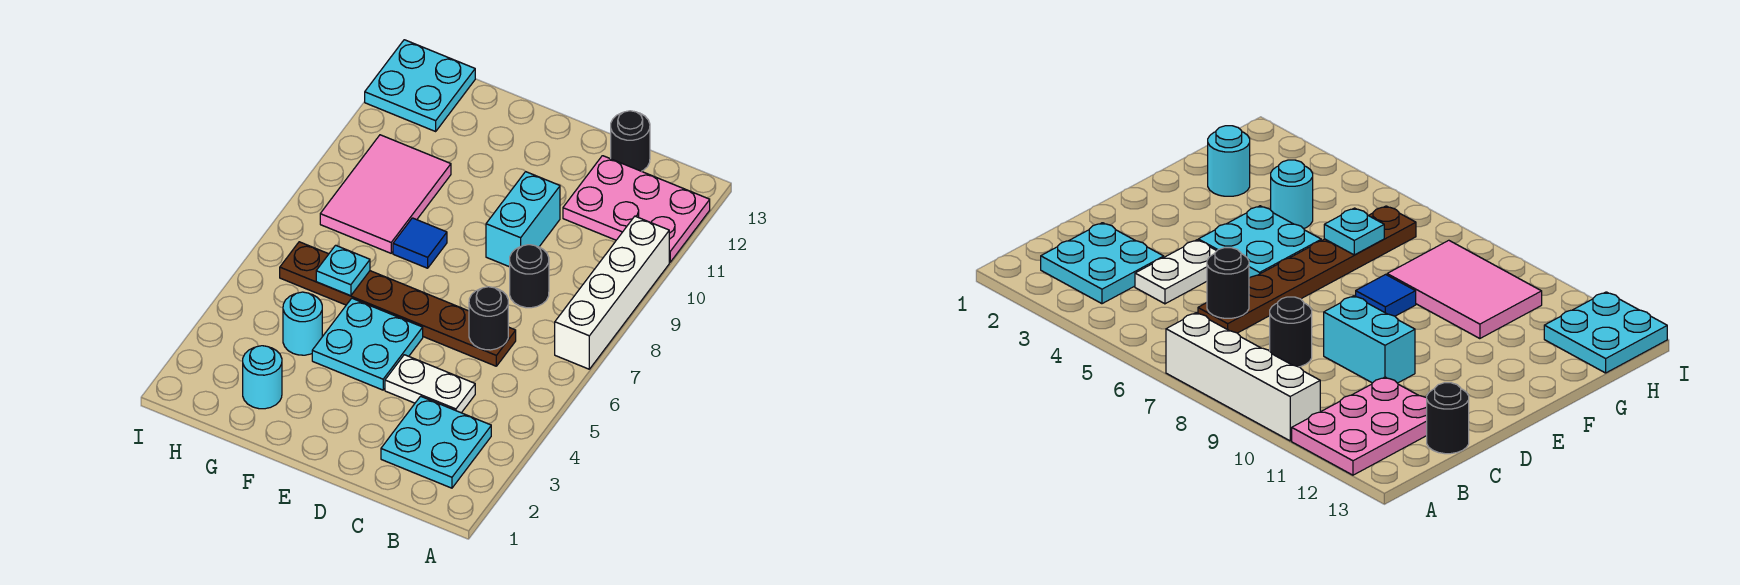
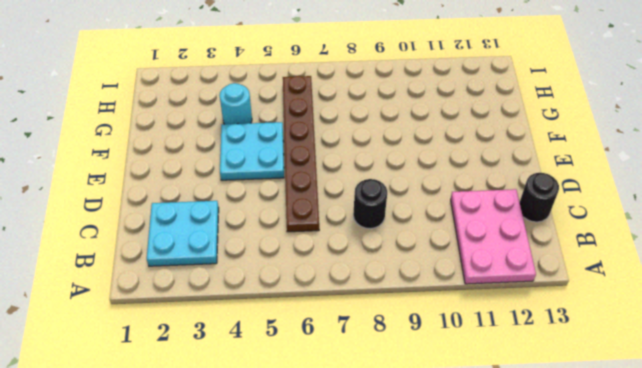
none -> white 1x4 brick [555,216,669,369]
none -> white 1x2 plate [385,355,475,413]
none -> cyan 1x2 brick [486,172,560,267]

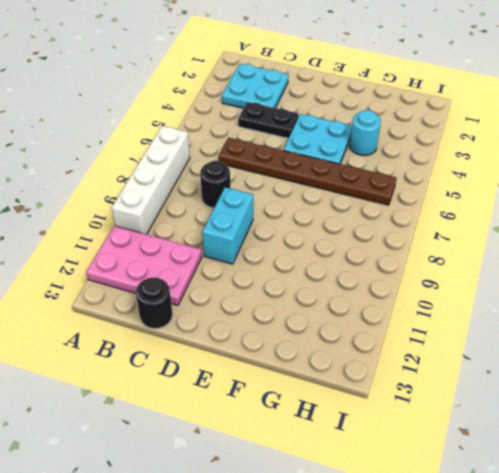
black 1x2 plate [238,102,299,138] -> white 1x2 plate [385,355,475,413]
none -> blue 1x1 tile [393,218,447,268]
none -> cyan 1x1 round brick [243,346,282,409]
none -> pink 2x3 tile [320,135,451,253]

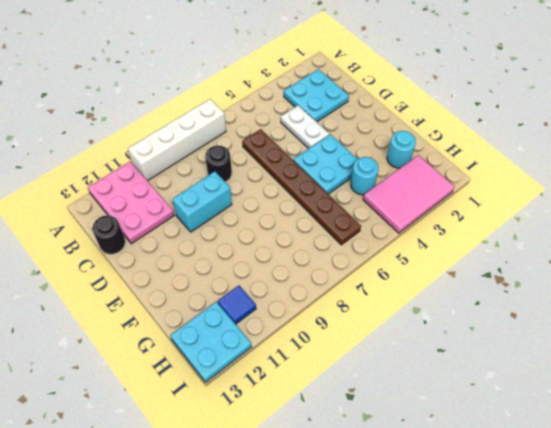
pink 2x3 tile [363,155,455,233] -> pink 2x3 tile moved to [320,135,451,253]
blue 1x1 tile [218,286,256,324] -> blue 1x1 tile moved to [393,218,447,268]
none -> black 1x1 round brick [469,287,508,350]
none -> cyan 1x1 plate [316,245,370,296]

